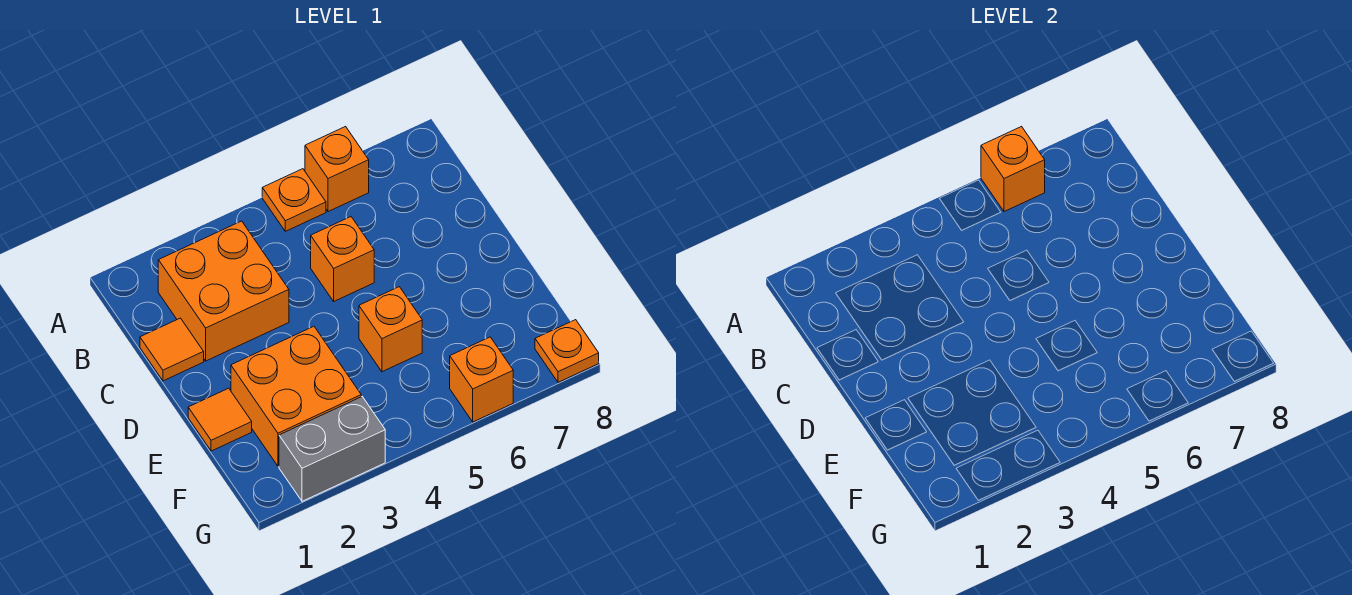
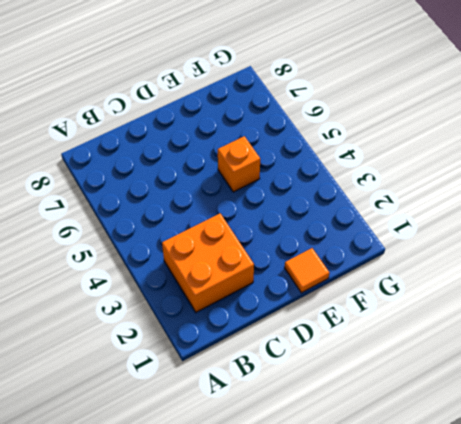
none -> orange 1x1 plate [262,169,326,231]
none -> orange 1x1 brick [305,127,369,212]
none -> orange 1x1 tile [140,318,204,381]

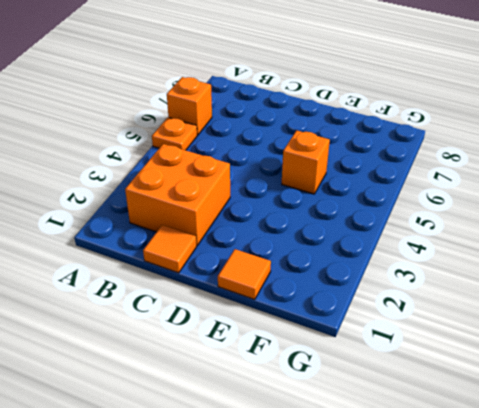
none -> orange 1x1 brick [311,217,374,301]
none -> orange 2x2 brick [231,326,361,466]
none -> grey 1x2 brick [279,397,385,501]

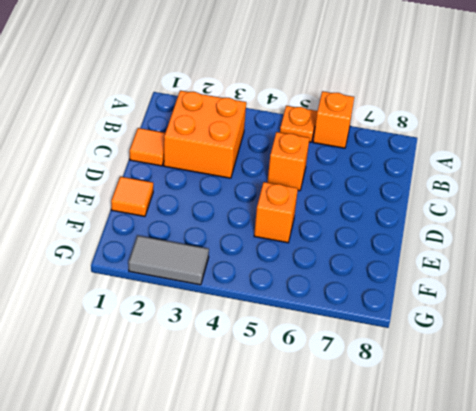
grey 1x2 tile [129,236,209,285] -> grey 1x2 brick [279,397,385,501]
none -> orange 2x2 brick [231,326,361,466]
none -> orange 1x1 brick [450,337,513,422]
none -> orange 1x1 plate [535,320,599,382]

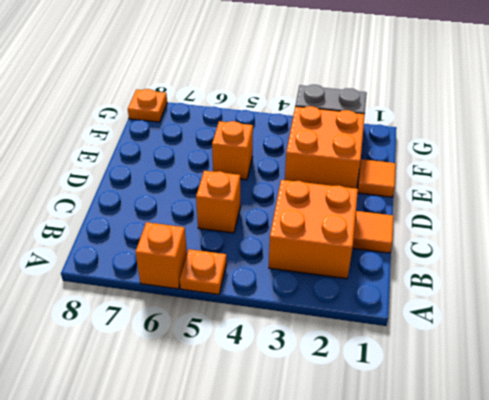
none -> orange 1x1 brick [450,337,513,422]
none -> orange 1x1 brick [981,127,1045,212]

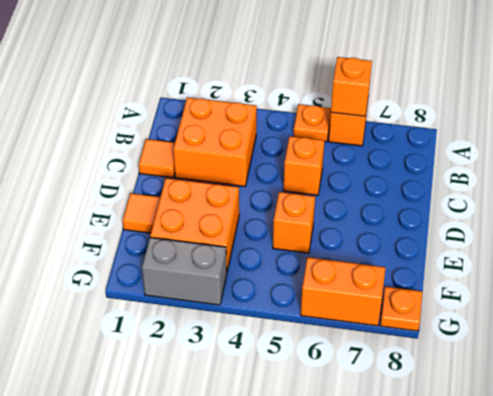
orange 1x2 brick [301,257,385,326] -> orange 1x1 brick [450,337,513,422]

